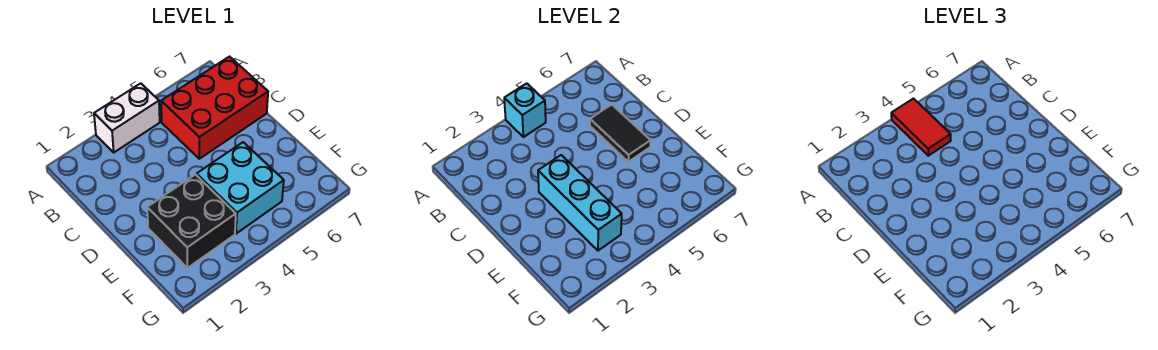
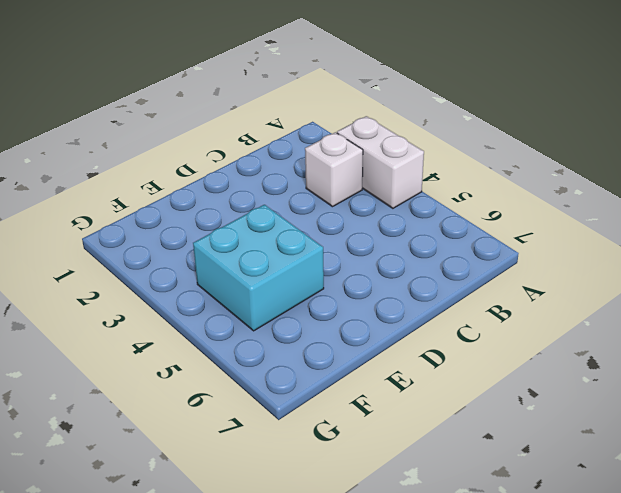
white 1x1 brick [305,132,363,207] -> none
none -> red 2x3 brick [161,57,268,159]
none -> black 2x2 brick [147,175,236,268]

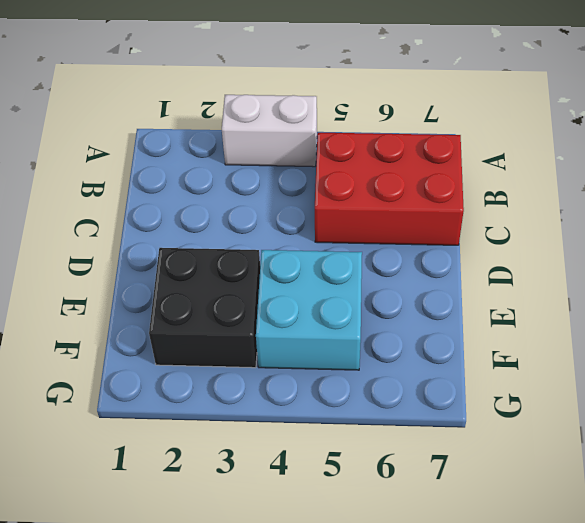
none -> cyan 1x1 brick [504,83,546,137]
none -> black 1x2 tile [590,105,651,162]

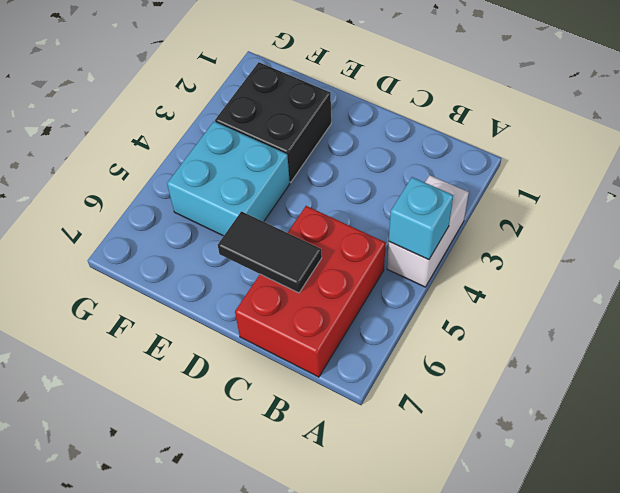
none -> cyan 1x3 brick [538,155,622,251]
none -> red 1x2 tile [891,99,951,156]

